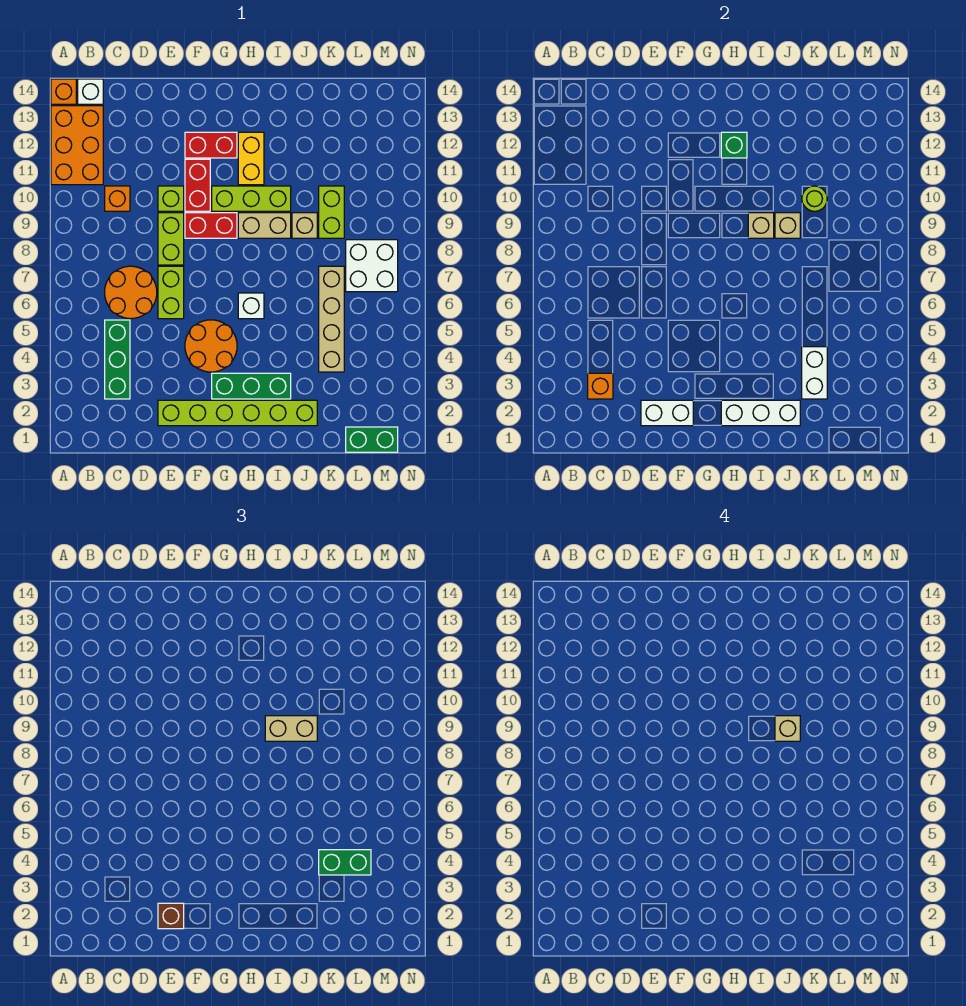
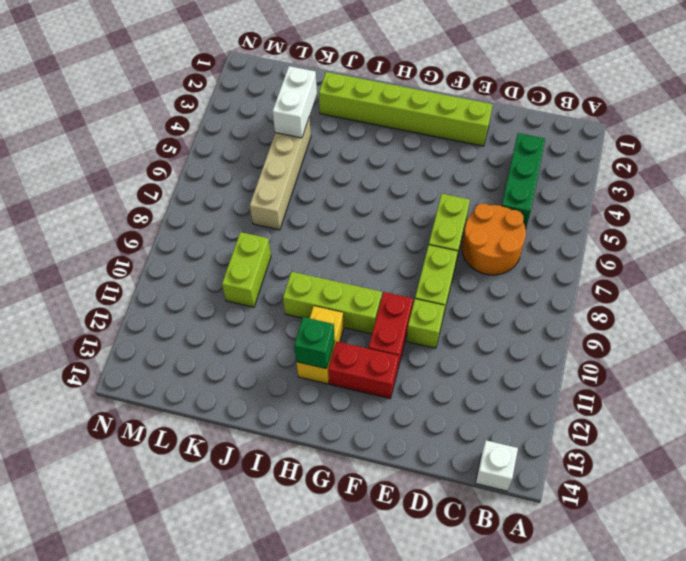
none -> orange 2x3 brick [51,106,103,185]
none -> orange 1x1 brick [51,79,76,104]
none -> orange 1x1 brick [105,186,130,211]
none -> orange 2x2 round brick [185,320,237,372]

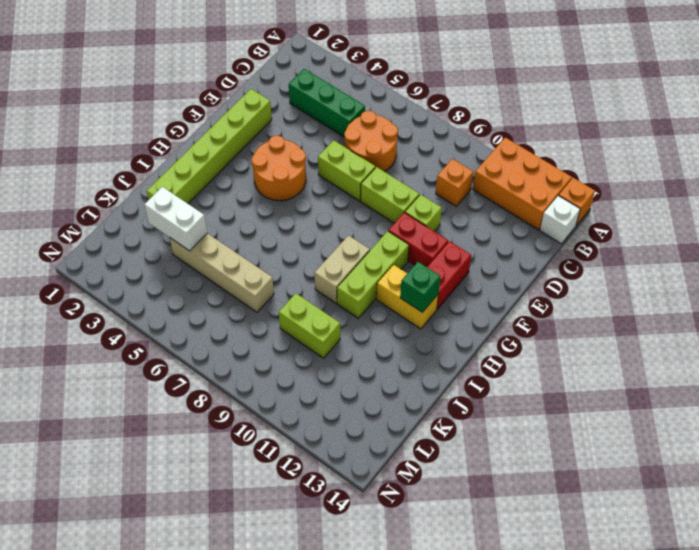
none -> red 1x2 brick [185,213,237,238]
none -> green 1x3 brick [212,373,291,399]
none -> white 1x1 brick [238,293,264,319]
none -> tan 1x1 brick [292,213,317,238]

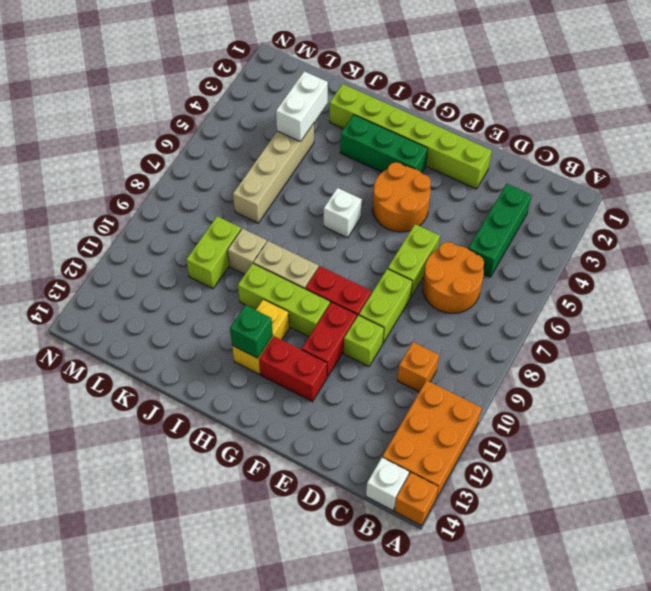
none -> green 1x2 brick [346,427,398,452]
none -> white 2x2 brick [346,240,398,292]
none -> orange 1x1 brick [588,373,613,399]
none -> white 1x2 brick [641,400,693,426]

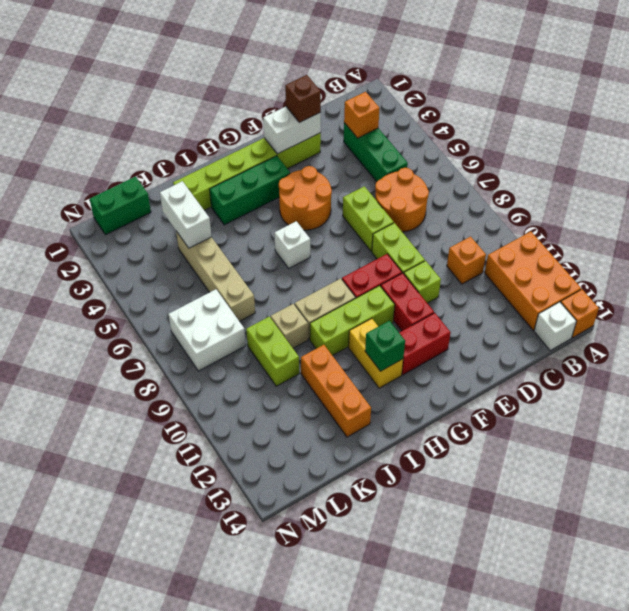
orange 1x3 brick [301,345,371,437] -> none
none -> white 1x3 brick [721,400,800,426]
none -> tan 1x1 brick [748,213,774,238]
none -> tan 1x1 brick [775,213,800,238]
none -> lime 1x1 round brick [802,186,827,211]

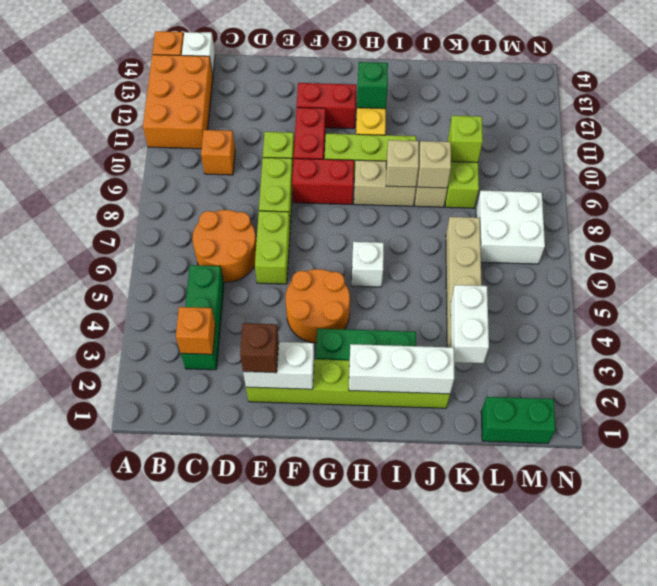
lime 1x1 brick [448,116,483,162] -> lime 1x1 round brick [802,186,827,211]
none -> tan 1x2 brick [265,716,317,741]
none -> green 1x2 brick [319,850,371,875]
none -> tan 1x1 brick [775,716,800,741]

